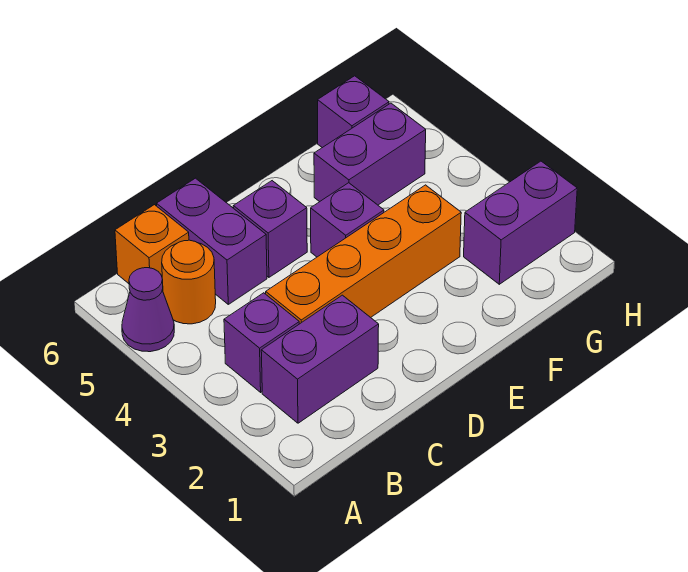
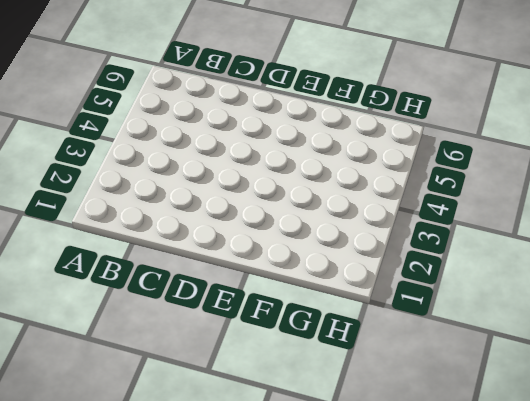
none -> purple 1x1 cone [122,268,174,352]
none -> purple 1x2 brick [261,295,379,423]
none -> purple 1x1 brick [224,293,299,392]

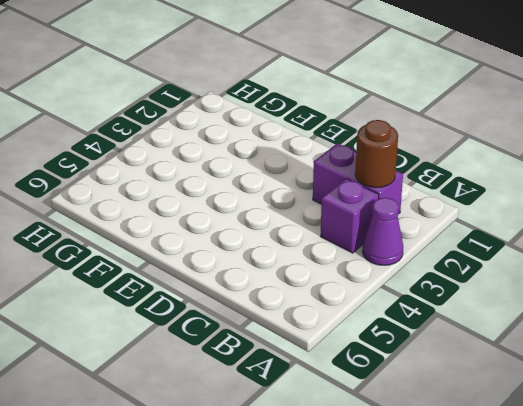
purple 1x1 cone [362,198,403,265] -> purple 1x1 cone moved to [122,268,174,352]
brown 1x1 round brick [355,120,398,188] -> none
none -> orange 1x1 round brick [162,240,216,324]
none -> orange 1x1 brick [115,205,189,290]
none -> orange 1x4 brick [266,185,461,324]

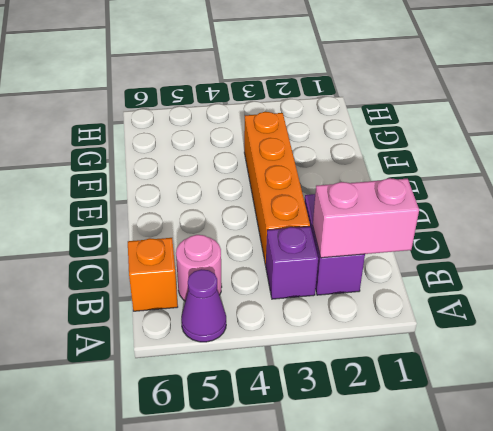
pink 1x2 brick [313,178,419,258] -> none
pink 1x1 round brick [176,235,222,301] -> orange 1x1 round brick [162,240,216,324]
none -> purple 1x2 brick [157,178,267,304]
none -> purple 1x1 brick [233,181,307,277]
none -> purple 1x1 brick [311,183,384,257]

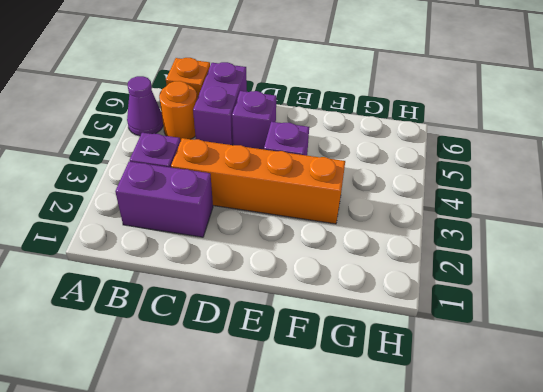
none -> purple 1x2 brick [314,103,426,205]
none -> purple 1x2 brick [464,161,577,284]
none -> purple 1x1 brick [318,76,389,148]

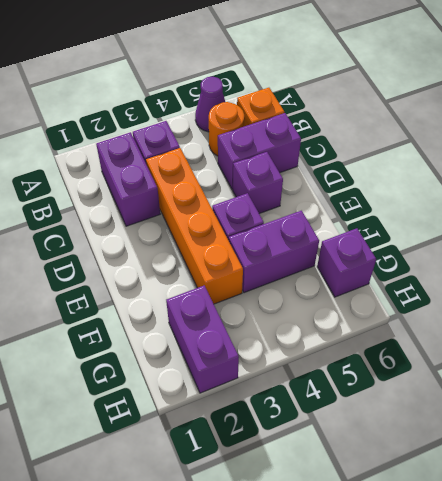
purple 1x2 brick [229,211,319,293] -> purple 1x2 brick turned to [314,103,426,205]

